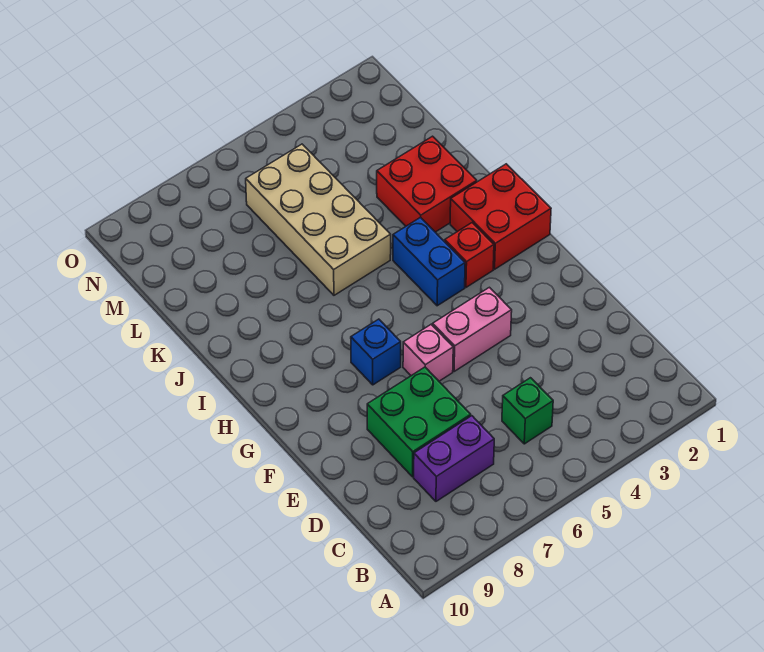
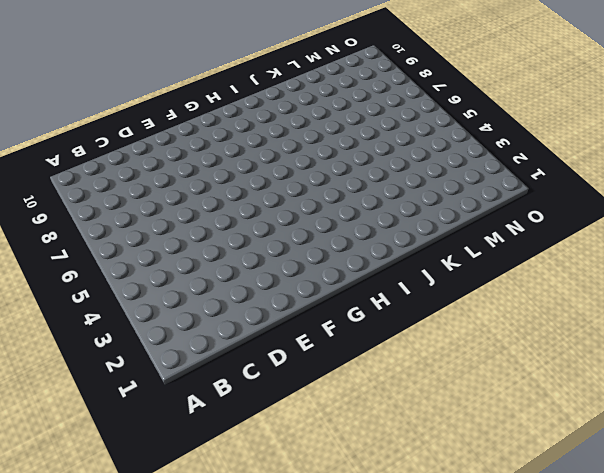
none -> green 1x1 brick [502,378,553,444]
none -> purple 1x2 brick [414,416,494,501]

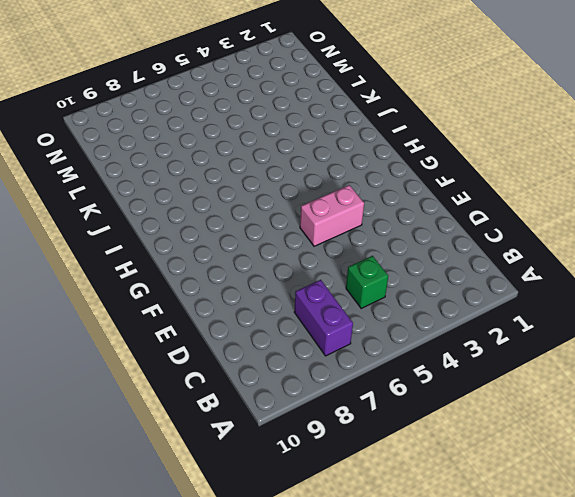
purple 1x2 brick [294,280,353,356] -> purple 1x2 brick turned to [414,416,494,501]
none -> green 2x2 brick [367,367,471,477]
none -> pink 1x1 brick [403,324,453,381]

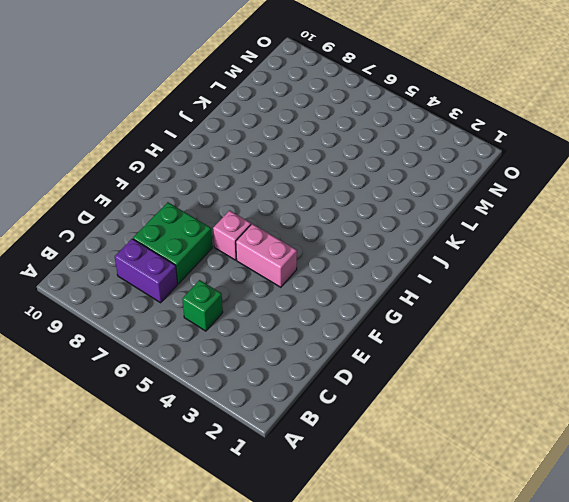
none -> blue 1x1 brick [351,319,401,385]
none -> red 2x2 brick [450,164,551,269]

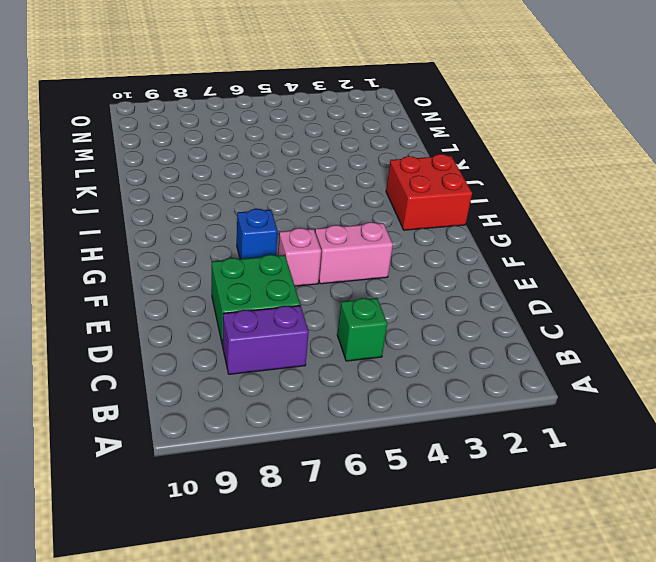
none -> red 1x1 brick [445,223,494,287]
none -> blue 1x2 brick [393,217,465,306]

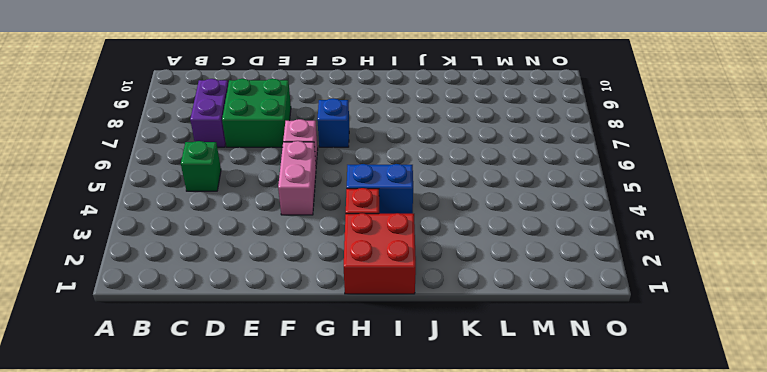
none -> red 2x2 brick [377,136,477,232]
none -> tan 2x4 brick [246,144,391,295]

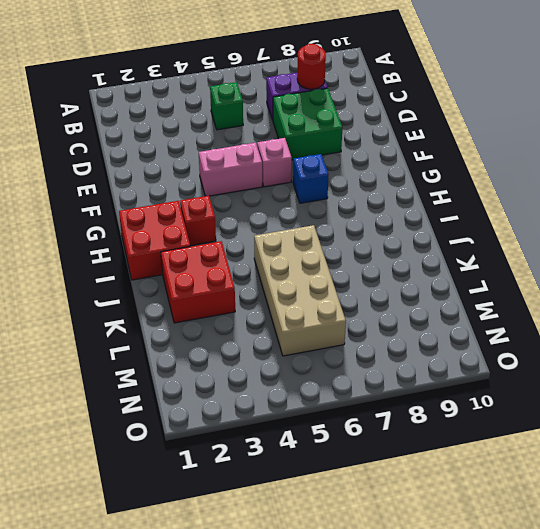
red 1x1 round brick [297,44,326,89] -> none
none -> blue 1x2 brick [393,217,465,306]

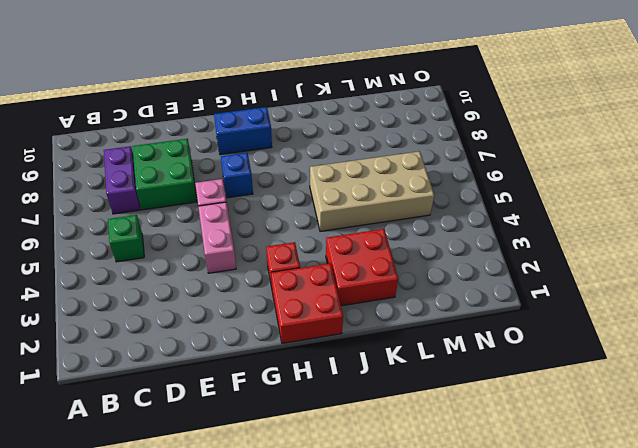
blue 1x2 brick [214,107,272,155] -> blue 1x2 brick moved to [393,217,465,306]

